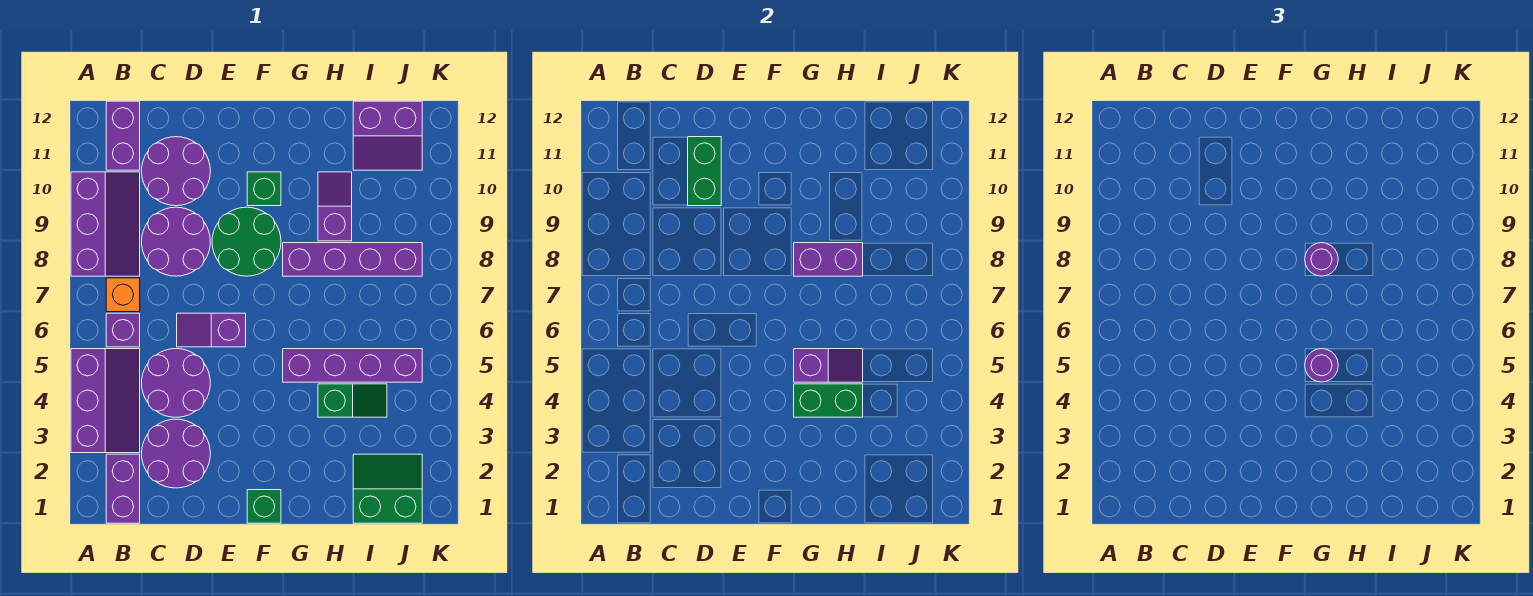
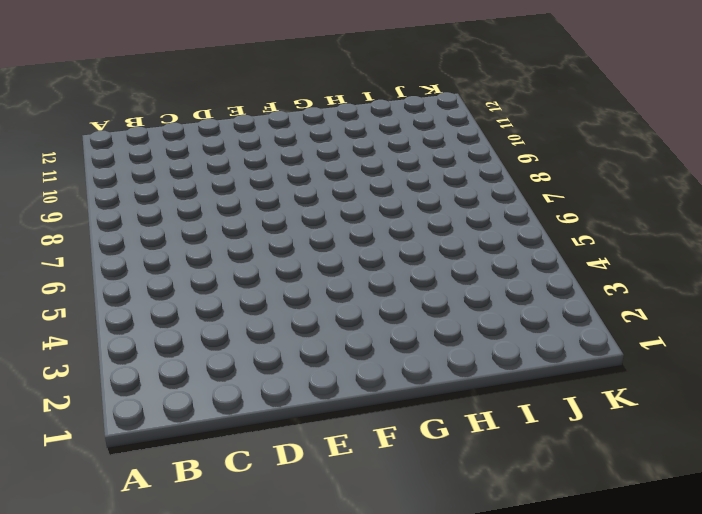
none -> purple 2x3 slope [71,349,140,453]
none -> purple 2x3 slope [71,172,140,276]
none -> purple 1x2 brick [106,454,140,523]

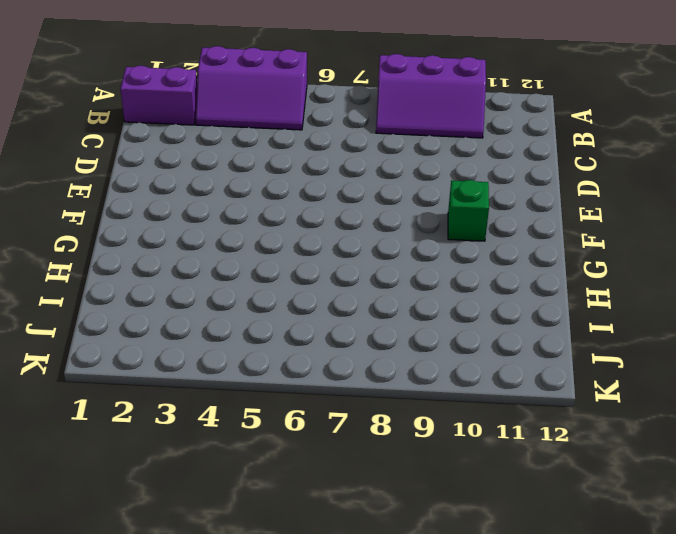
none -> purple 1x1 brick [106,313,140,347]
none -> orange 1x1 brick [106,278,140,312]
none -> purple 1x2 brick [106,101,140,170]

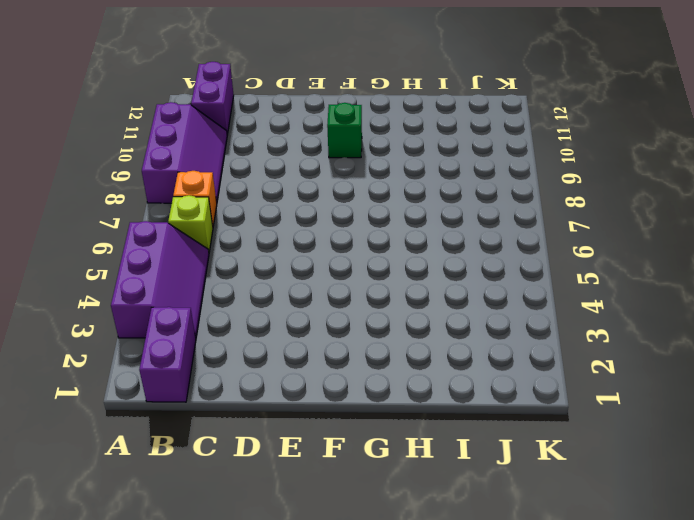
lime 1x1 brick [168,195,213,252] -> purple 1x1 brick [106,313,140,347]
none -> purple 2x2 round brick [142,419,210,488]
none -> purple 2x2 round brick [142,349,210,417]
none -> purple 2x2 round brick [142,207,210,276]

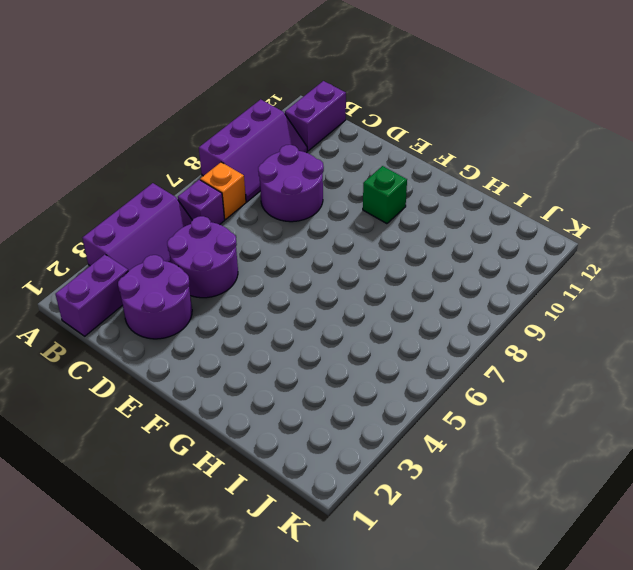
none -> purple 2x2 round brick [142,137,210,206]
none -> purple 1x2 slope [177,313,246,347]
none -> green 2x2 round brick [212,207,281,276]

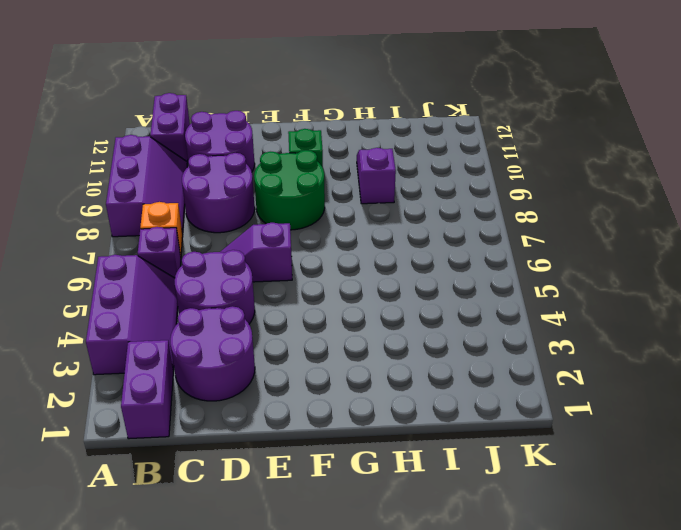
none -> green 1x1 brick [247,490,281,523]
none -> purple 1x4 brick [283,349,422,382]
none -> purple 1x4 brick [283,243,422,276]

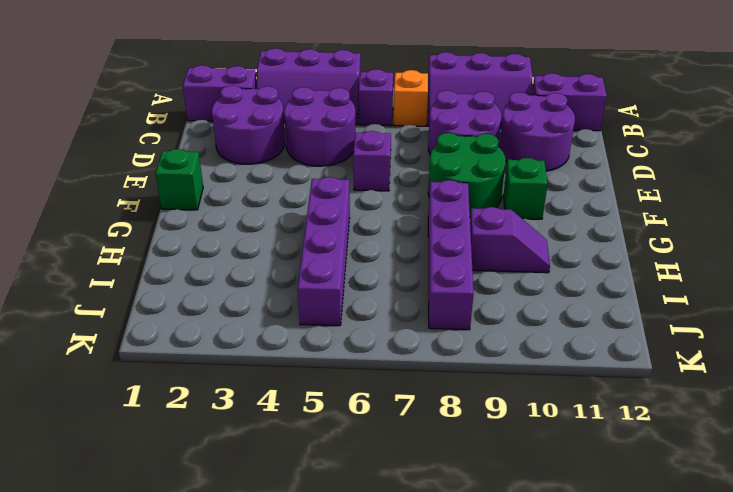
none -> green 1x2 slope [318,384,387,417]
none -> green 2x2 slope [353,454,422,523]
none -> purple 2x2 slope [353,101,422,170]

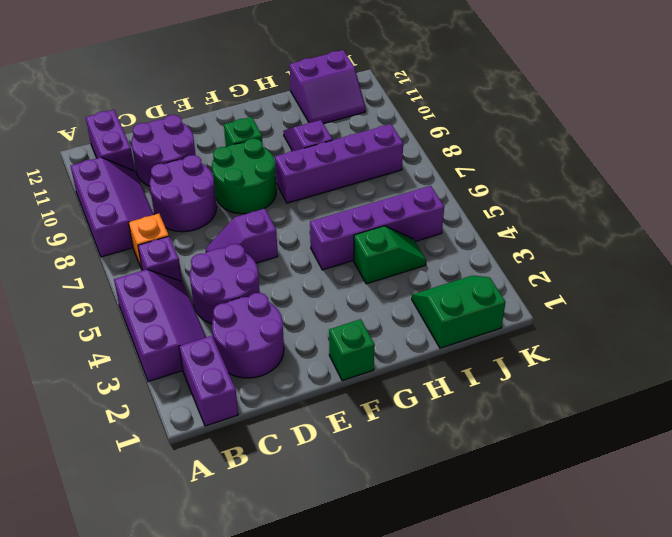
none -> green 1x2 brick [688,137,721,206]
none -> green 1x2 brick [794,384,863,417]
none -> purple 1x2 slope [794,349,863,382]

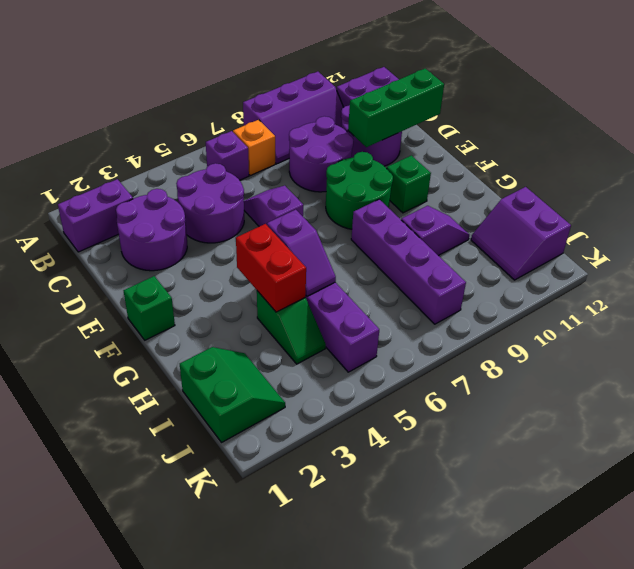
green 1x3 brick [348,69,444,147] -> green 1x2 brick [688,137,721,206]
red 1x2 brick [236,224,306,312] -> green 1x2 brick [794,384,863,417]
none -> purple 2x3 slope [71,349,140,453]
none -> purple 1x2 brick [794,243,863,276]
none -> purple 1x1 round brick [1305,349,1338,382]

